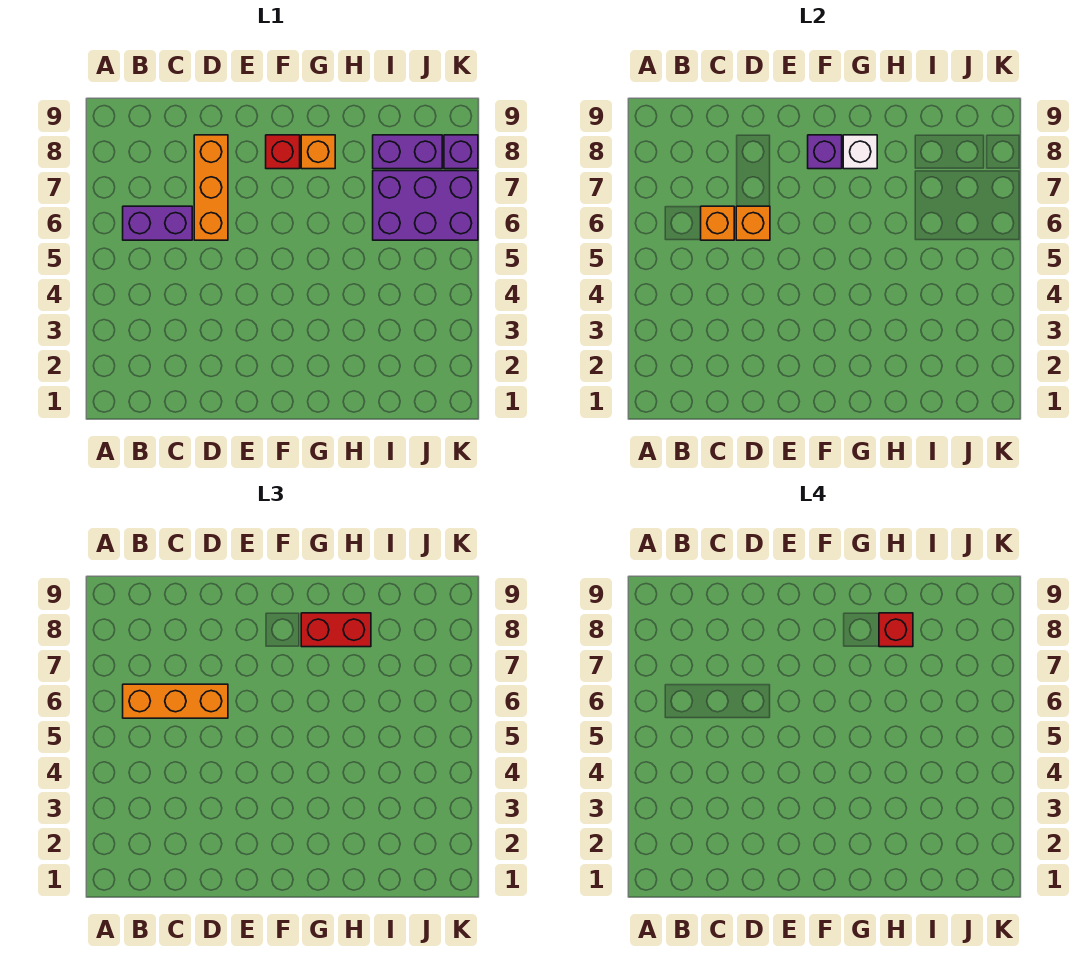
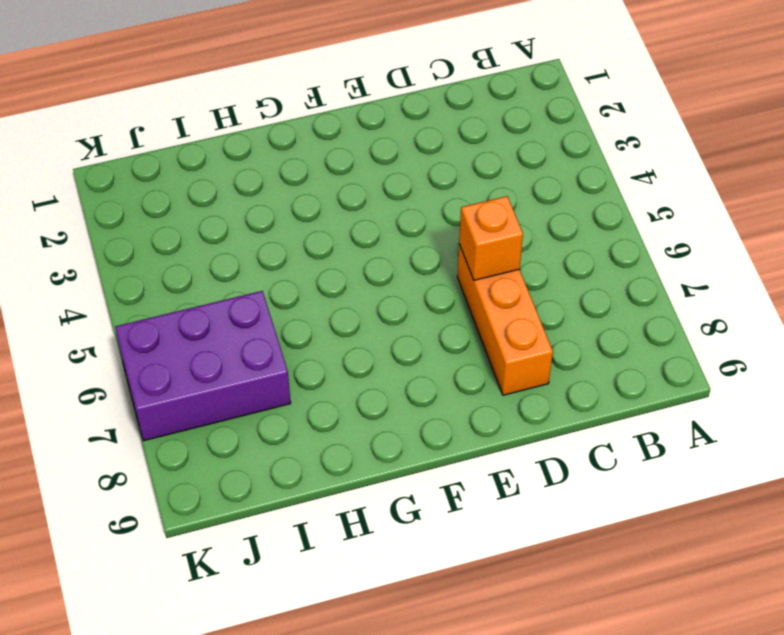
none -> purple 1x2 brick [123,206,192,240]
none -> red 1x1 brick [266,135,300,169]
none -> orange 1x1 brick [301,135,335,169]

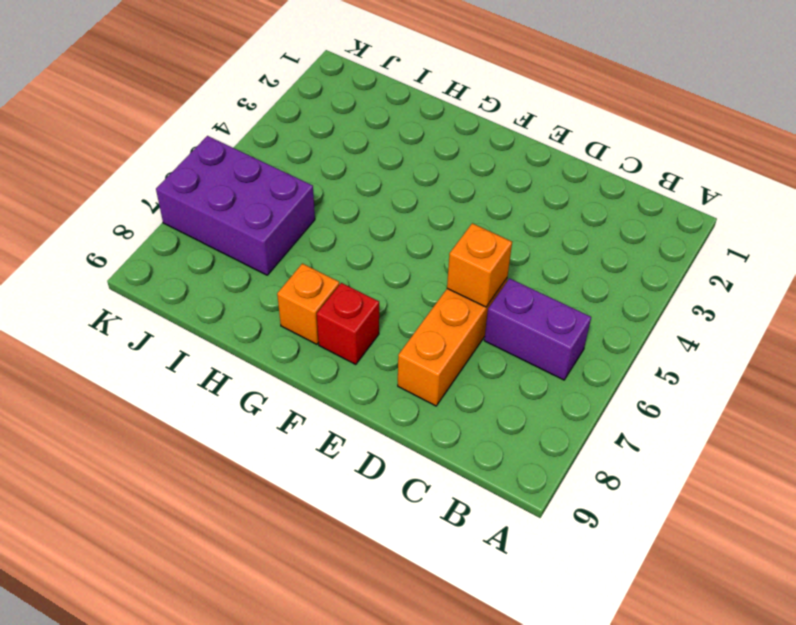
none -> purple 1x2 brick [373,135,442,169]
none -> purple 1x1 brick [444,135,478,169]
none -> orange 1x1 brick [701,206,734,240]

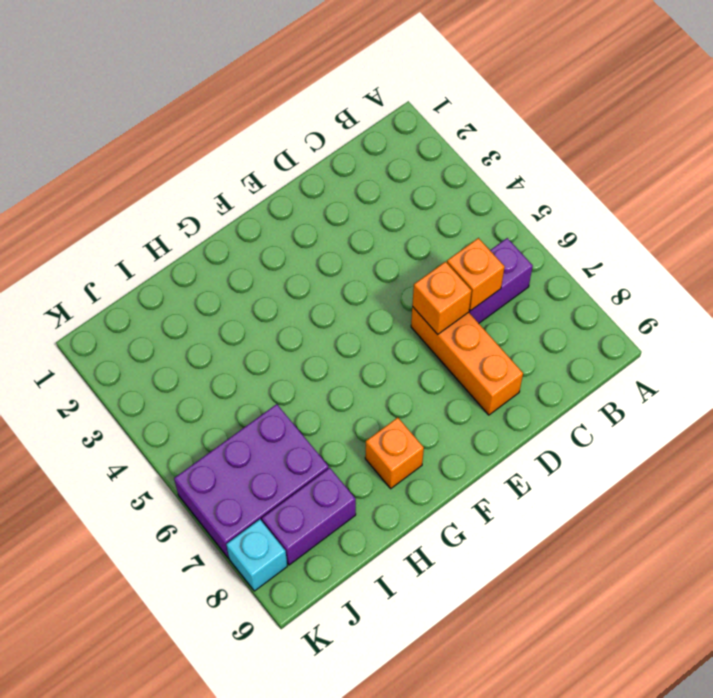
cyan 1x1 brick [226,519,287,591] -> purple 1x1 brick [444,135,478,169]
none -> red 1x1 brick [266,135,300,169]
none -> purple 1x1 brick [808,135,842,169]
none -> white 1x1 brick [843,135,877,169]

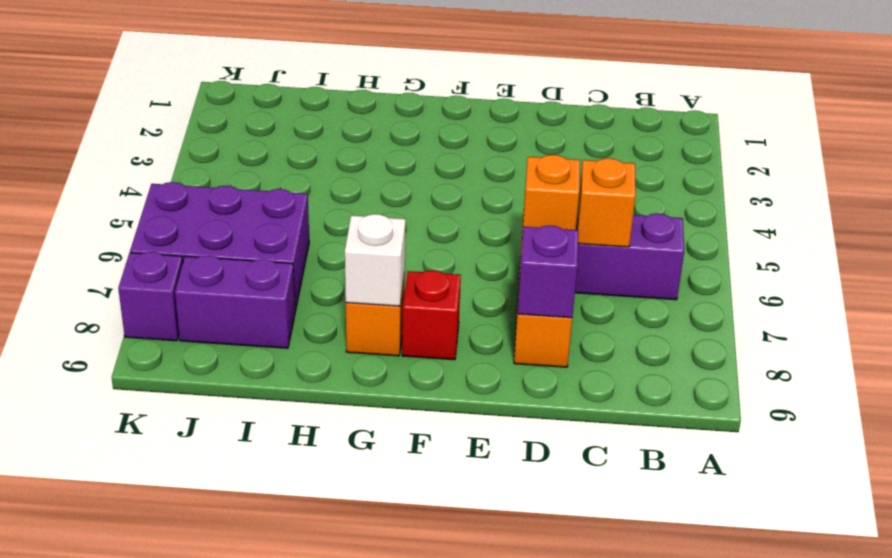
purple 1x1 brick [518,225,578,318] -> purple 1x1 brick moved to [808,135,842,169]
none -> orange 1x3 brick [123,684,228,718]
none -> red 1x2 brick [301,613,371,647]
none -> red 1x1 brick [879,613,913,647]

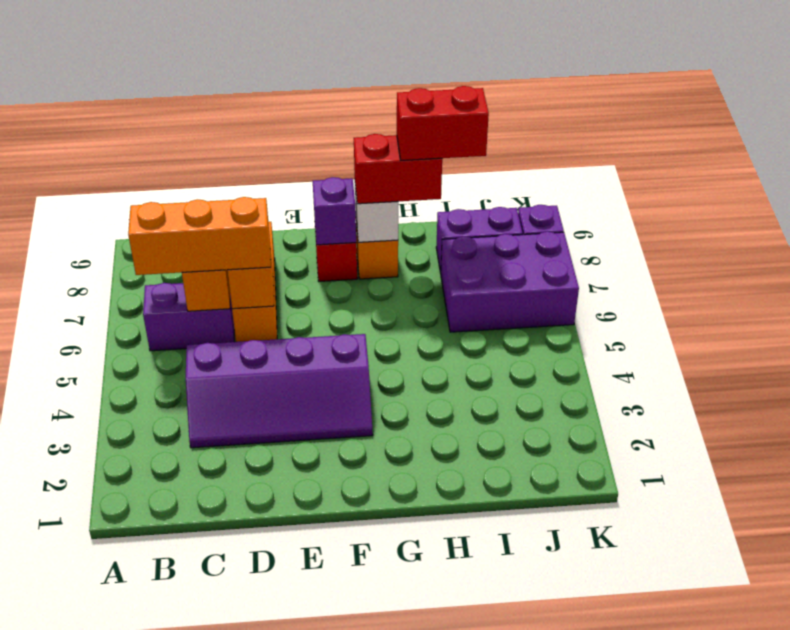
purple 2x4 slope [186,334,373,448] -> none
red 1x2 brick [397,86,489,160] -> red 1x1 brick [879,613,913,647]

